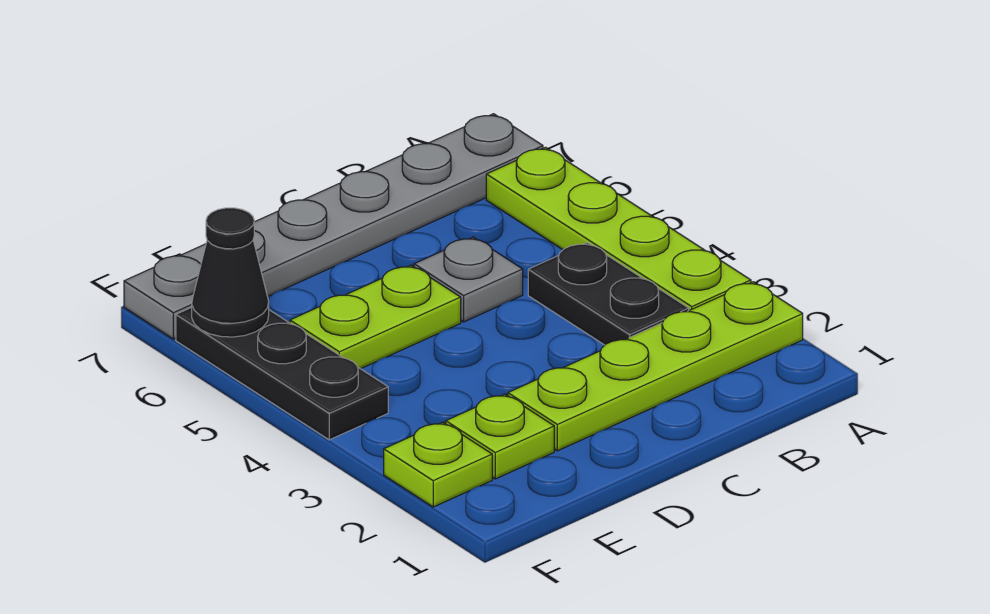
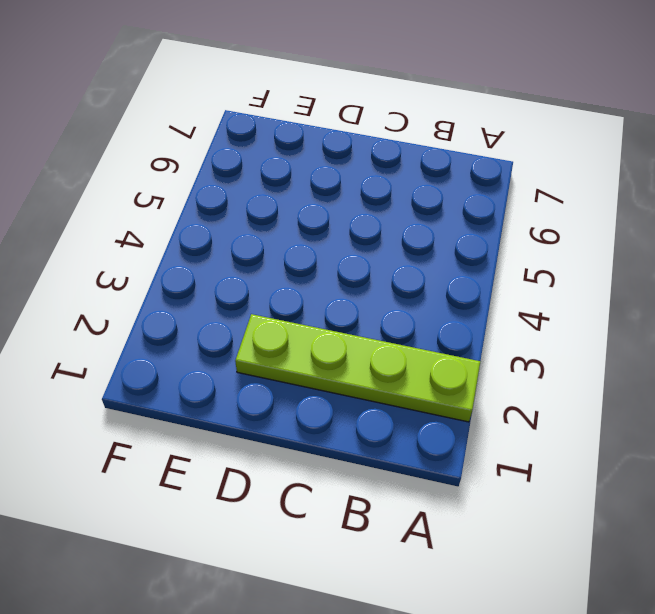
none -> lime 1x4 plate [486,147,751,310]
none -> grey 1x6 plate [124,114,543,339]

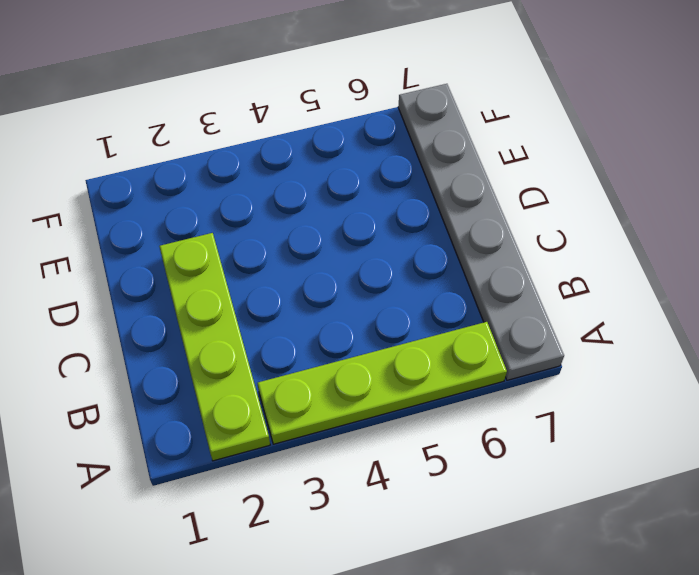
none -> black 1x2 plate [528,243,689,345]
none -> grey 1x1 plate [414,237,523,322]

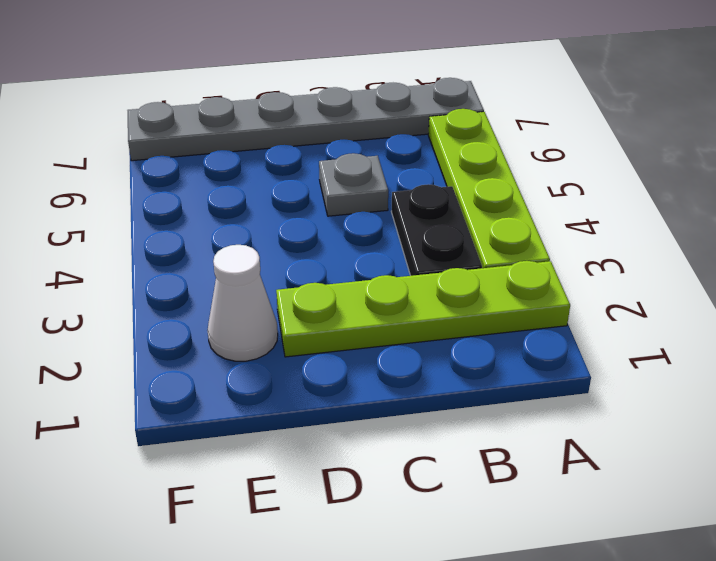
white 1x1 cone [208,245,278,361] -> lime 1x1 plate [446,394,554,479]
none -> lime 1x2 plate [290,265,461,369]
none -> lime 1x1 plate [384,422,492,507]

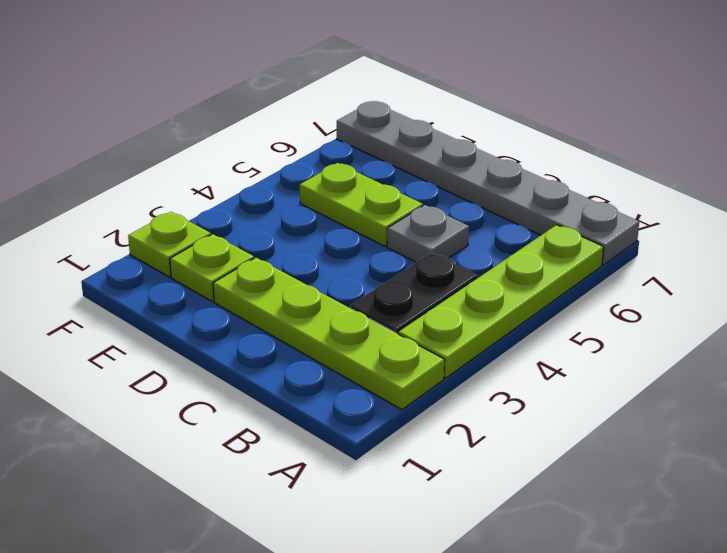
none -> black 1x3 plate [176,307,388,440]
none -> black 1x1 cone [192,208,269,337]

